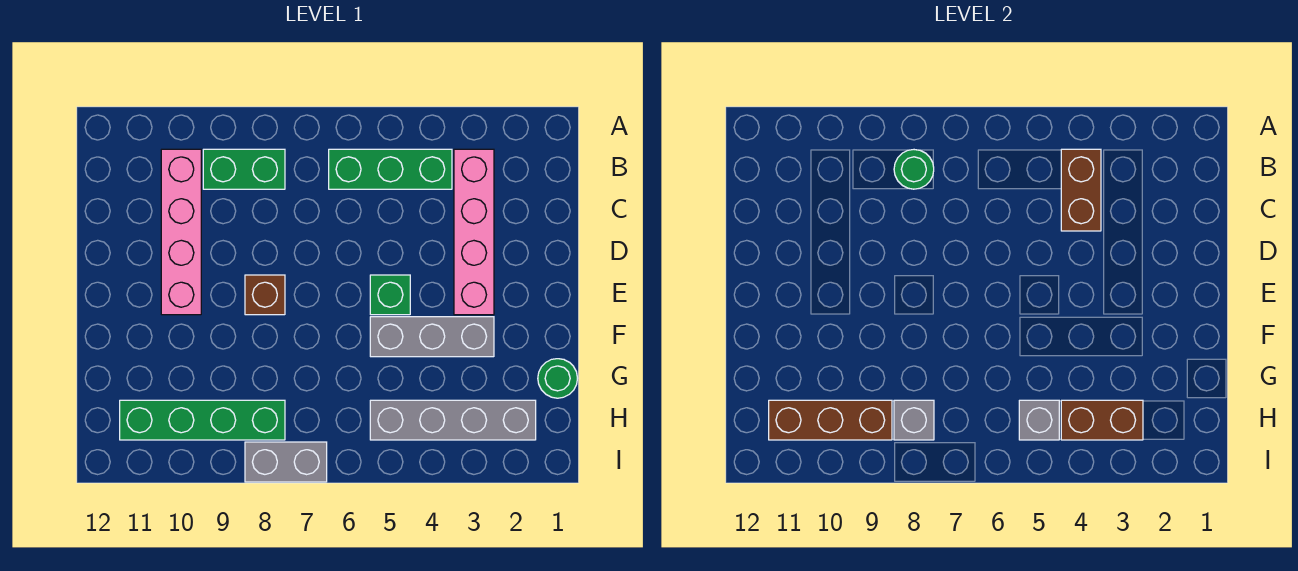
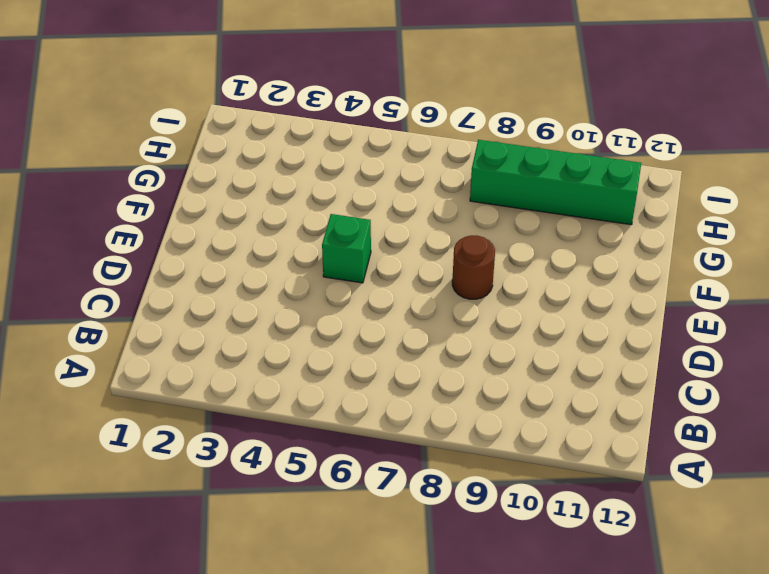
brown 1x1 round brick [452,235,495,299] -> brown 1x1 brick [245,275,285,315]
none -> pink 1x4 brick [454,149,494,315]
none -> green 1x3 brick [329,149,452,189]
none -> green 1x2 brick [203,149,285,189]

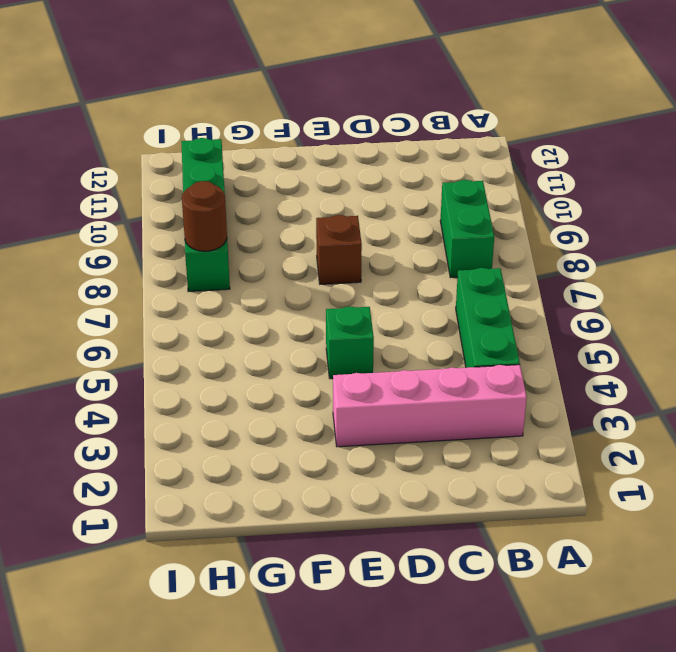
brown 1x1 round brick [182,181,227,251] -> grey 1x1 brick [894,400,934,440]
none -> pink 1x4 brick [161,149,201,315]
none -> grey 1x3 brick [370,317,494,357]
none -> green 1x1 round brick [538,359,578,398]

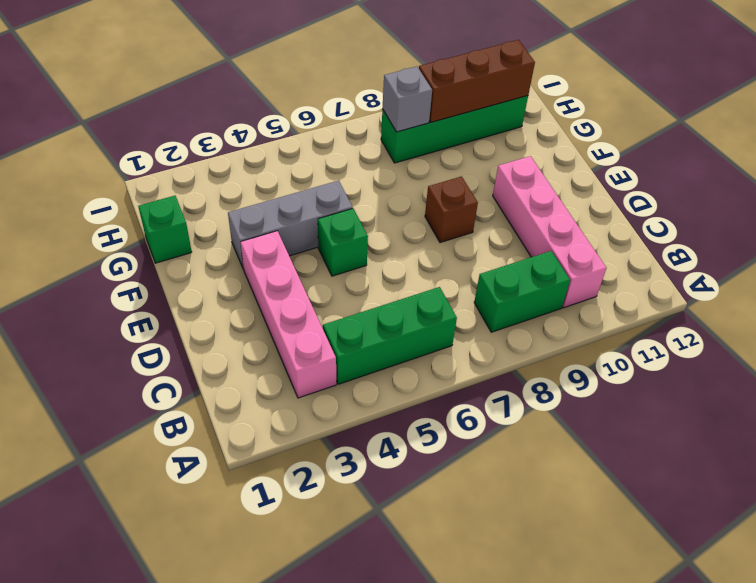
green 1x1 brick [138,196,192,263] -> green 1x1 round brick [538,359,578,398]
none -> grey 1x4 brick [370,400,536,440]
none -> grey 1x2 brick [245,442,327,482]
none -> brown 1x2 brick [1061,149,1101,231]

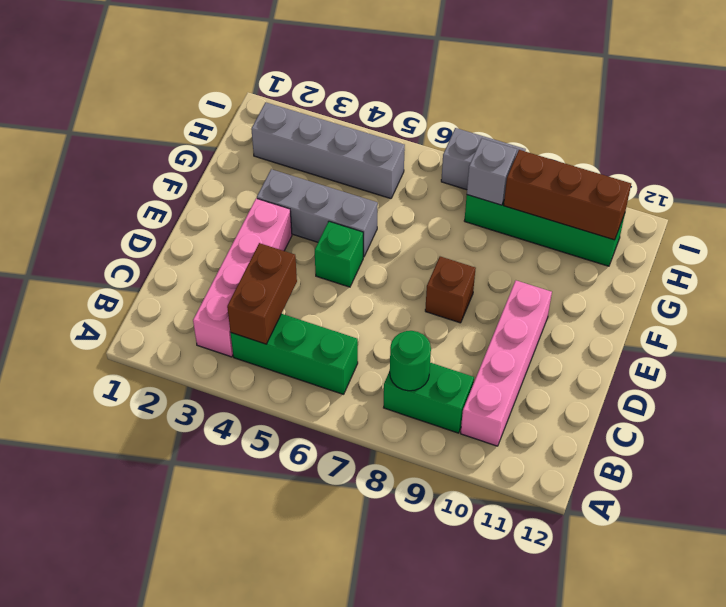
none -> green 1x1 round brick [538,359,578,398]
none -> brown 1x2 brick [1061,400,1143,440]
none -> grey 1x1 brick [1019,400,1059,440]

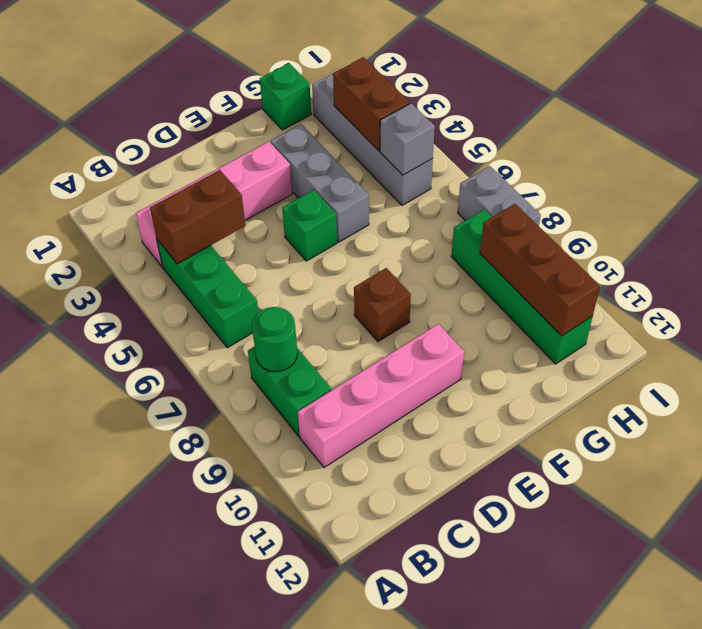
green 1x1 brick [260,63,311,130] -> green 1x1 round brick [538,359,578,398]
none -> grey 1x1 brick [894,400,934,440]

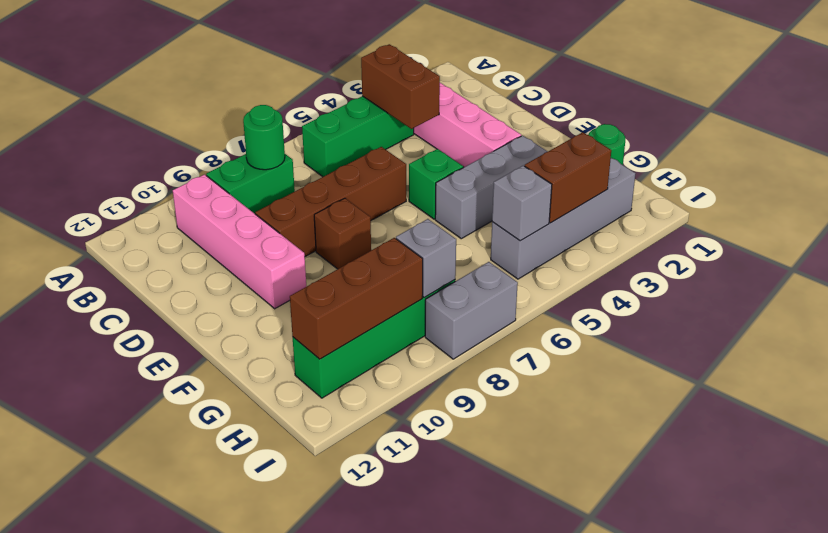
brown 1x4 brick [255,147,406,257] -> none

